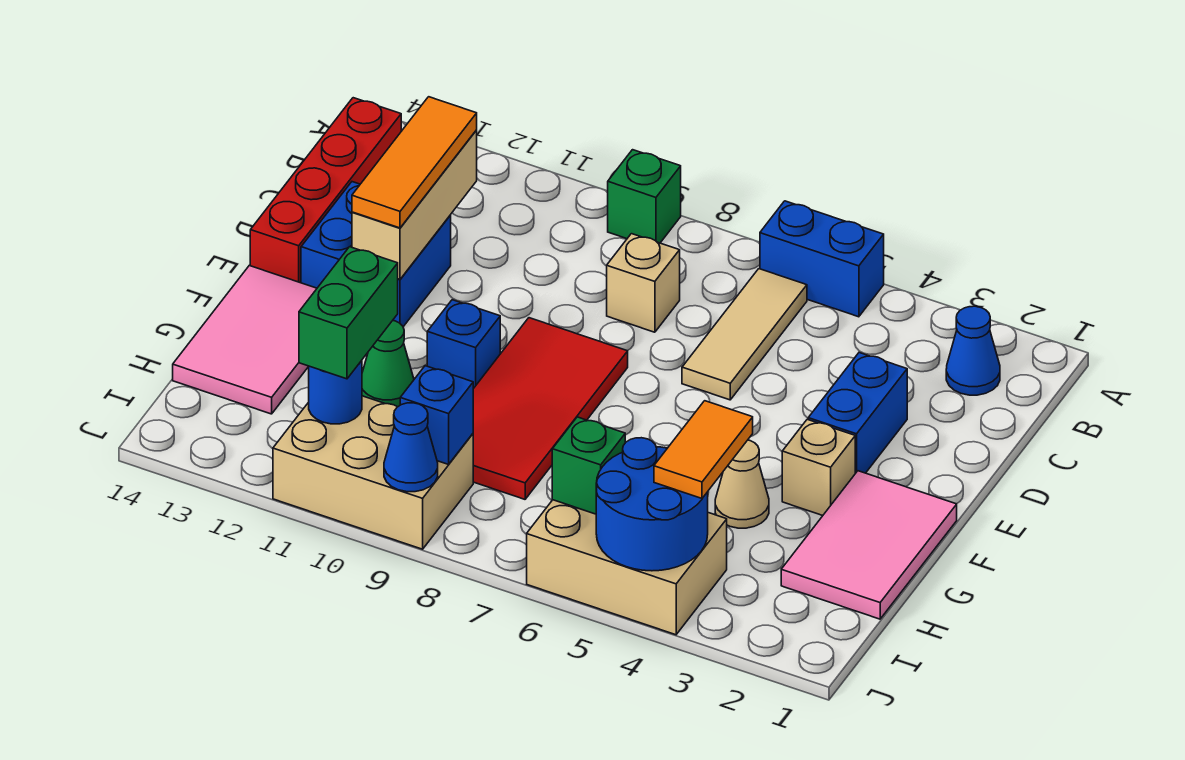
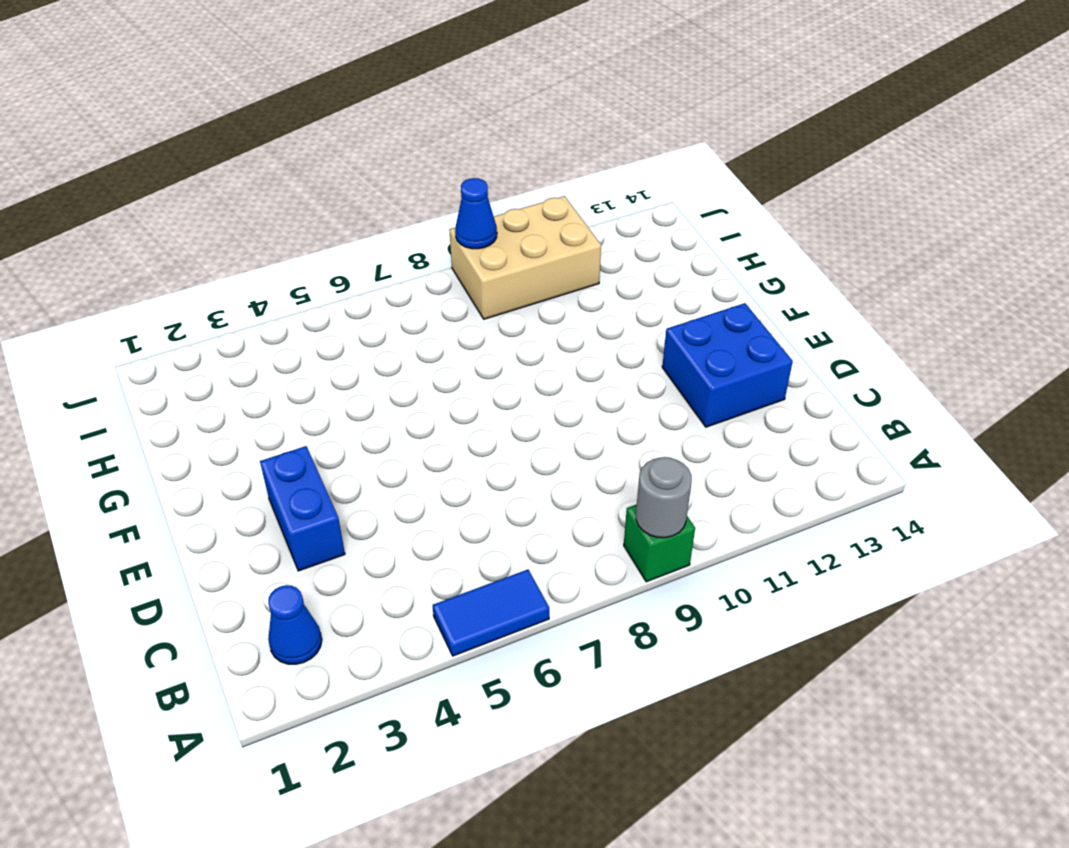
blue 1x2 tile [433,570,549,656] -> blue 1x2 brick [760,201,884,317]
grey 1x1 round brick [636,457,692,538] -> none
none -> tan 1x3 tile [682,269,807,400]
none -> red 1x4 brick [250,98,401,283]
none -> tan 1x1 brick [607,234,680,332]

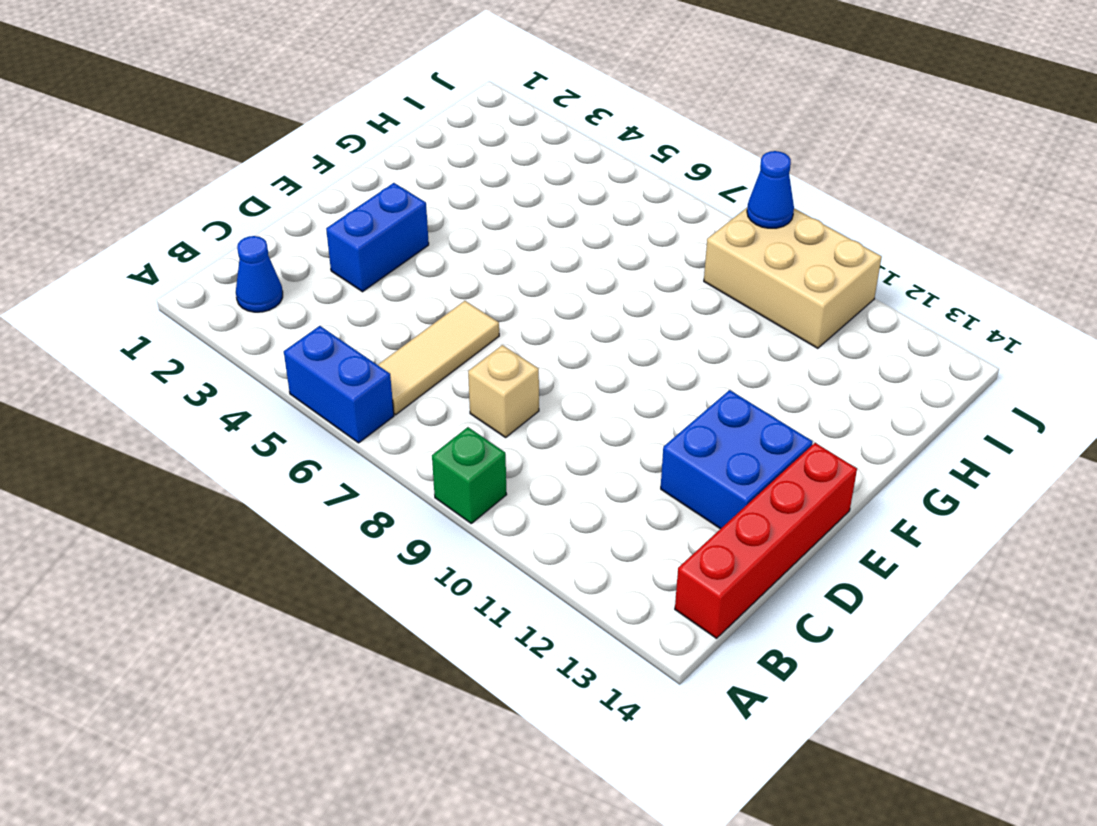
none -> red 2x4 tile [473,318,628,499]
none -> pink 2x3 tile [781,471,957,619]
none -> tan 1x1 brick [782,419,855,516]

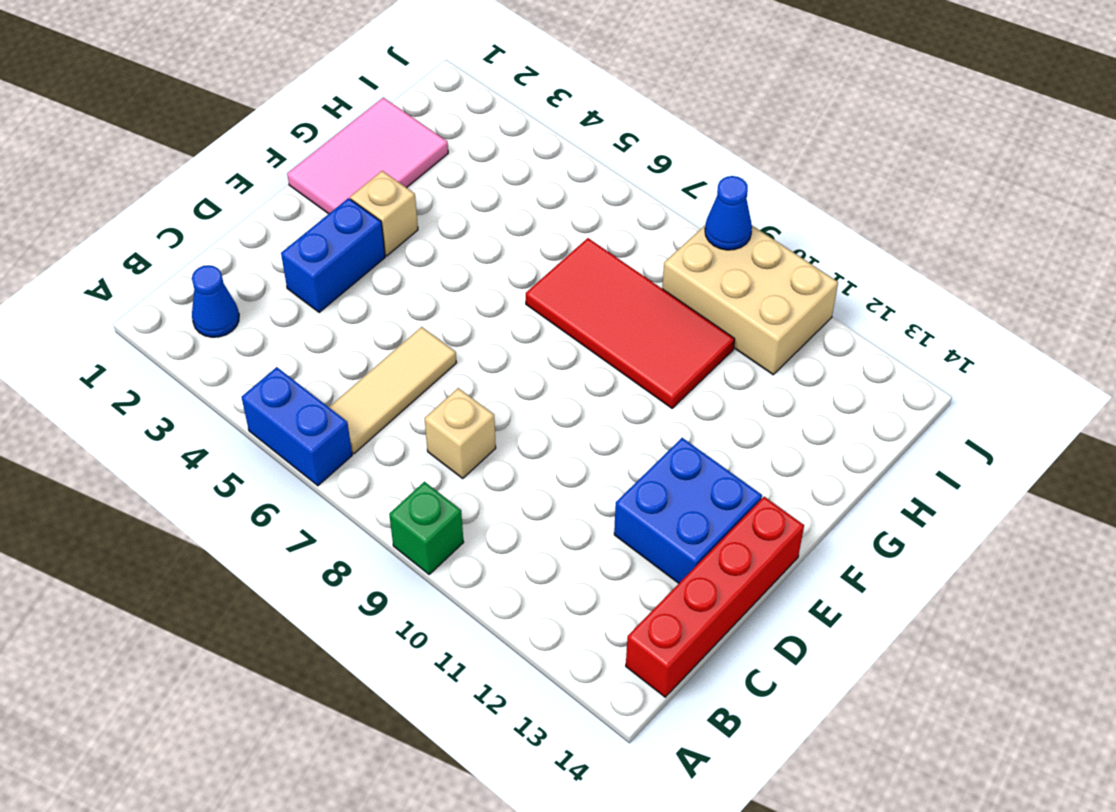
red 2x4 tile [526,238,735,408] -> red 2x4 tile turned to [473,318,628,499]
none -> blue 1x1 brick [427,300,500,389]
none -> pink 2x3 tile [173,266,317,414]
none -> tan 1x1 cone [715,440,769,528]

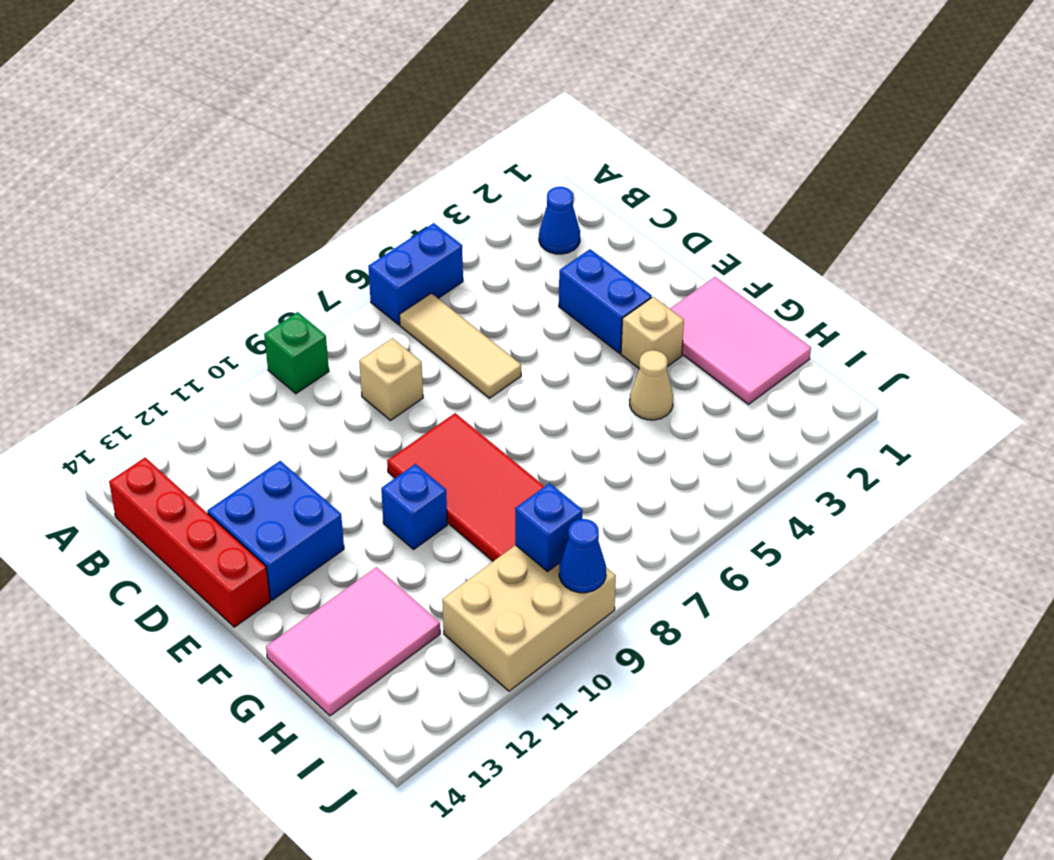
pink 2x3 tile [266,567,440,716] -> pink 2x3 tile turned to [173,266,317,414]
none -> green 1x1 cone [362,321,414,407]
none -> tan 2x3 brick [527,500,727,635]
none -> tan 1x3 brick [352,130,477,279]

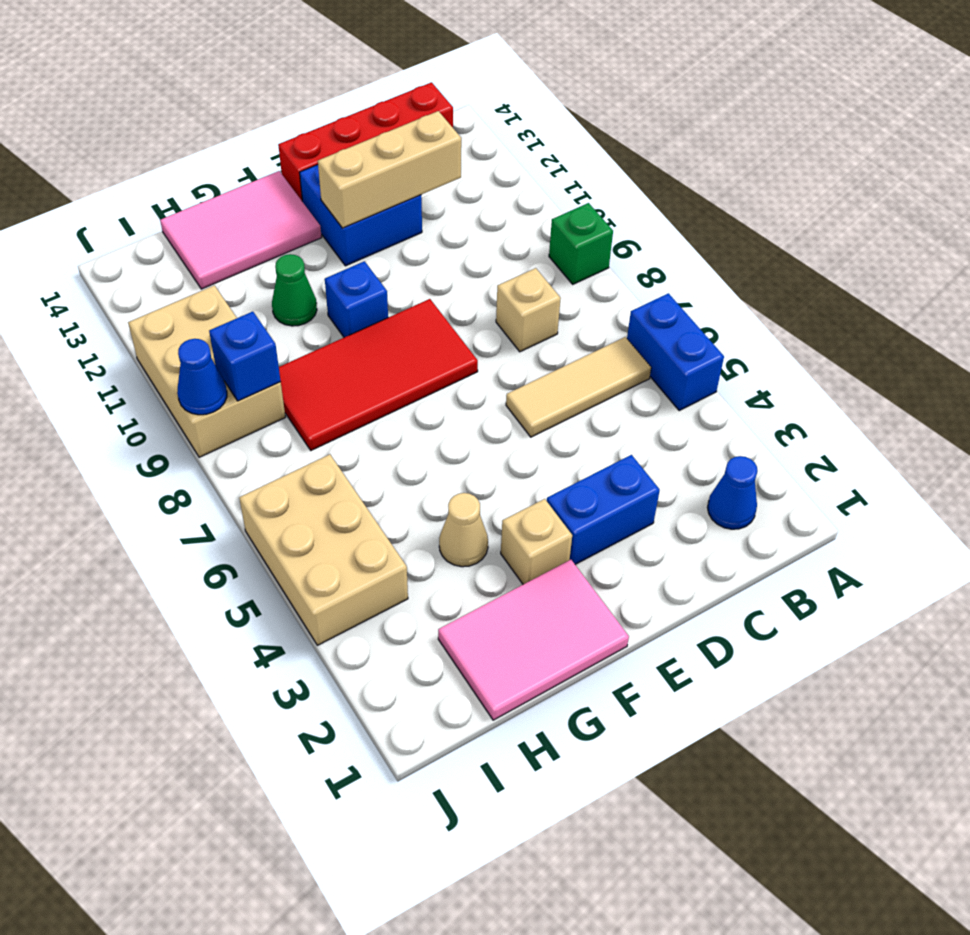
none -> blue 2x2 round brick [596,438,708,571]
none -> green 1x1 brick [552,417,625,514]
none -> blue 1x1 round brick [309,360,362,424]

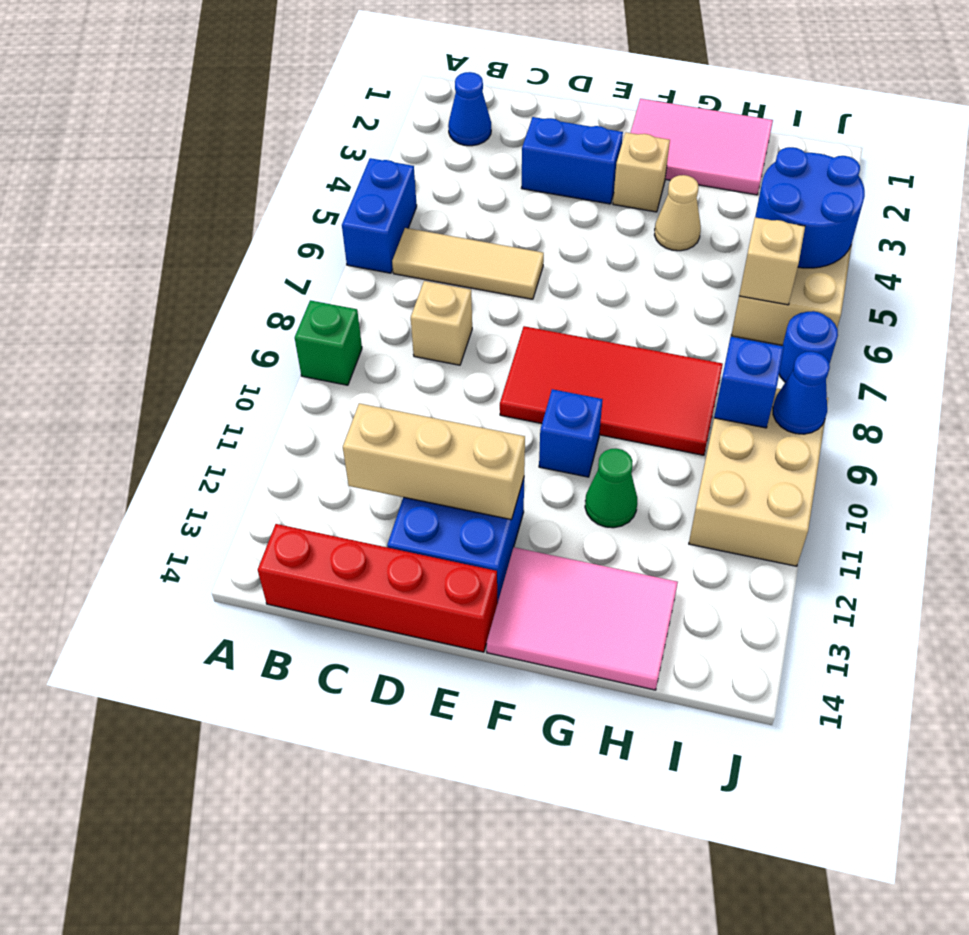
tan 1x1 brick [739,217,805,305] -> green 1x1 brick [552,417,625,514]
blue 1x1 round brick [779,311,838,382] -> blue 1x1 round brick moved to [309,360,362,424]
none -> orange 1x3 tile [352,97,477,228]
none -> orange 1x2 tile [654,401,753,498]
none -> green 1x2 brick [299,247,398,379]

